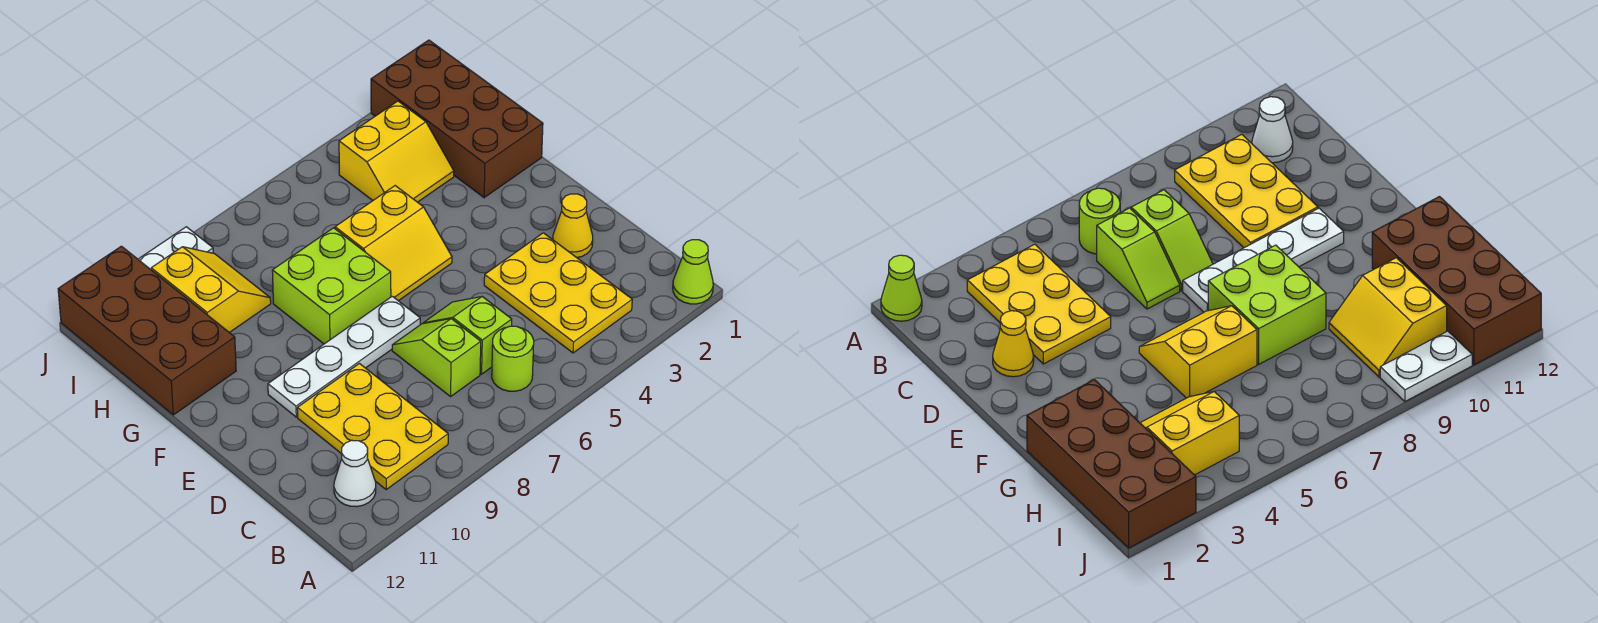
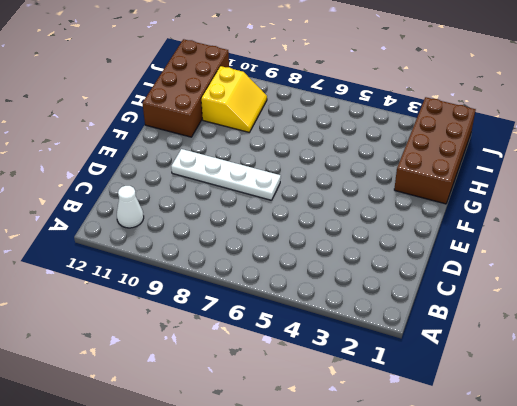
none -> lime 1x1 cone [673,240,713,304]
none -> yellow 2x3 plate [484,233,632,353]
none -> lime 1x1 round brick [492,326,534,391]

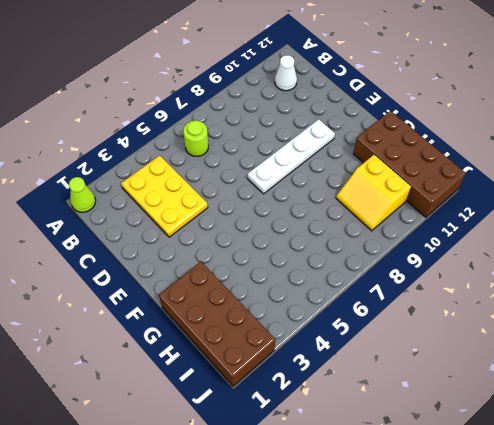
none -> yellow 2x3 plate [297,364,448,489]
none -> lime 1x2 slope [424,297,512,374]
none -> lime 1x2 slope [392,319,481,396]

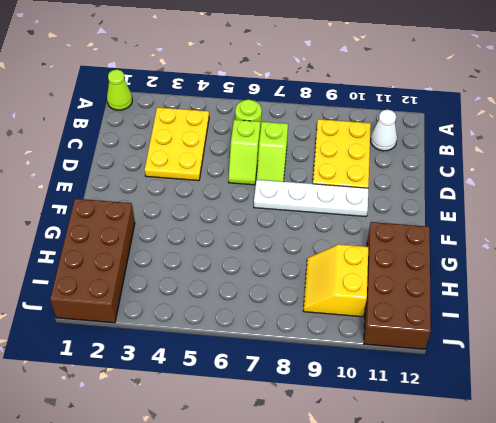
none -> yellow 1x1 cone [553,194,593,258]
none -> yellow 2x2 slope [335,186,452,301]
none -> lime 2x2 brick [272,228,391,344]

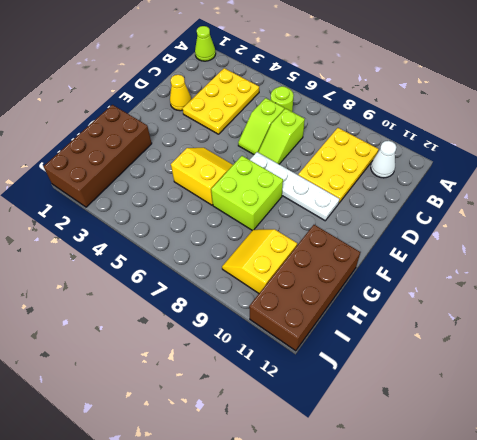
none -> yellow 2x2 slope [339,101,454,202]
none -> white 1x2 plate [138,227,213,269]

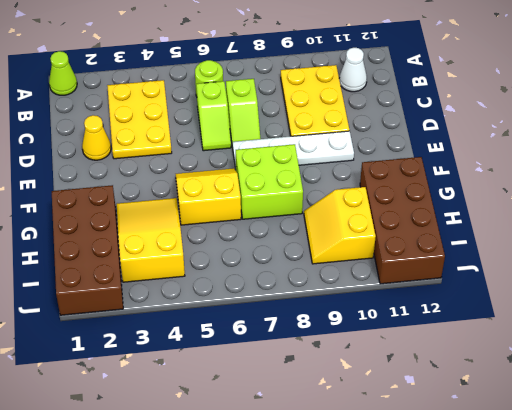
yellow 2x3 slope [117,198,185,282] -> yellow 2x2 slope [339,101,454,202]
none -> white 1x2 plate [138,227,213,269]

